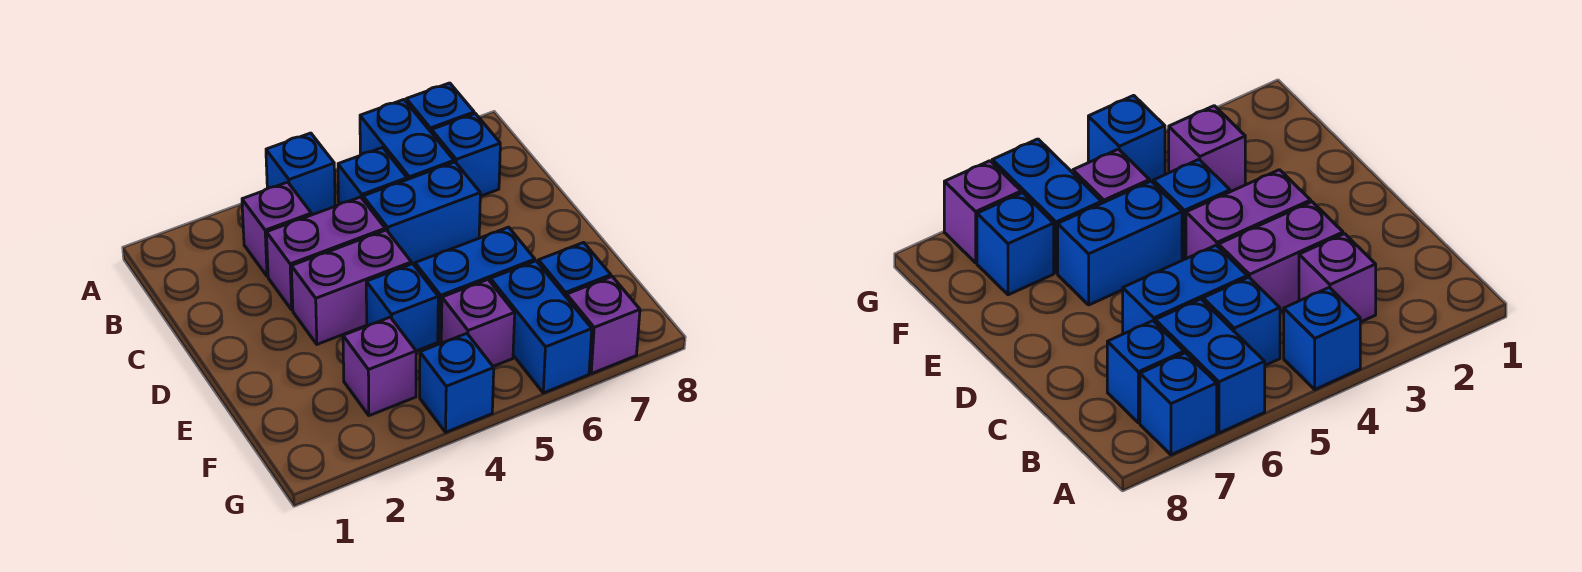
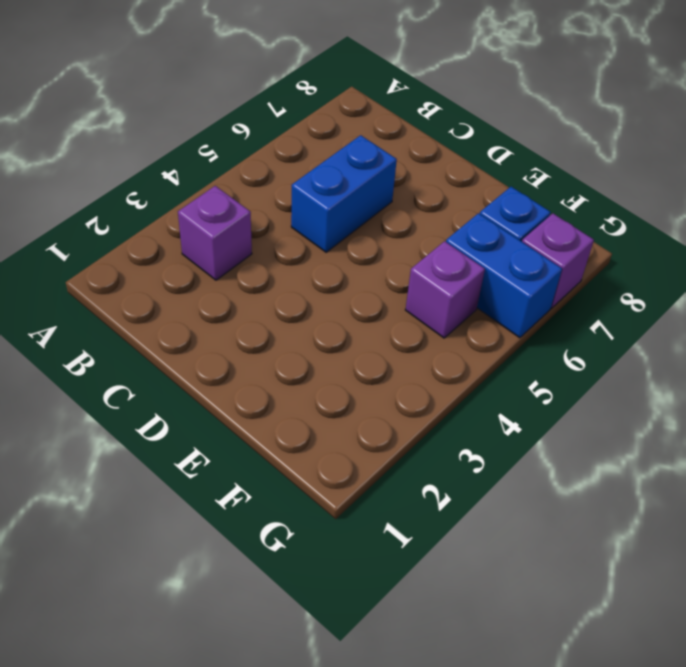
none -> blue 1x1 brick [266,133,335,215]
none -> blue 1x2 brick [360,100,454,180]
none -> blue 1x1 brick [406,83,474,133]

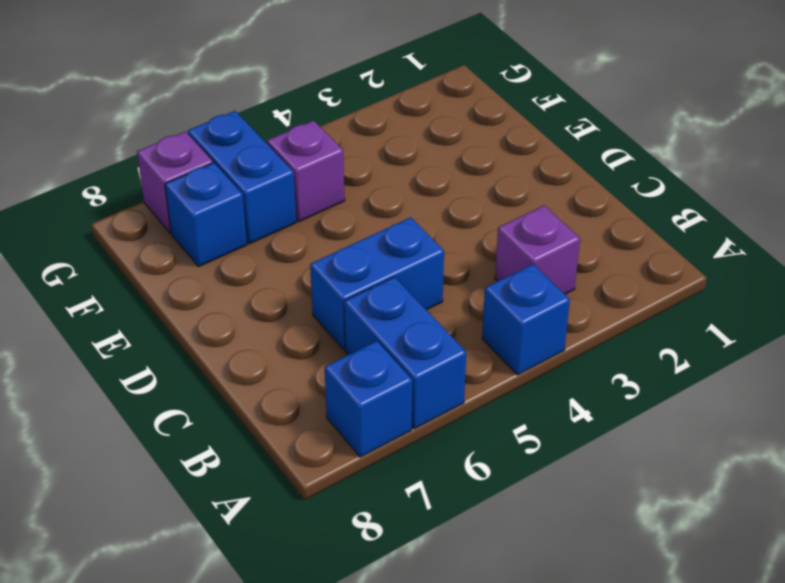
none -> blue 1x1 brick [338,147,407,204]
none -> blue 1x1 brick [432,114,500,196]
none -> purple 1x2 brick [266,197,385,310]

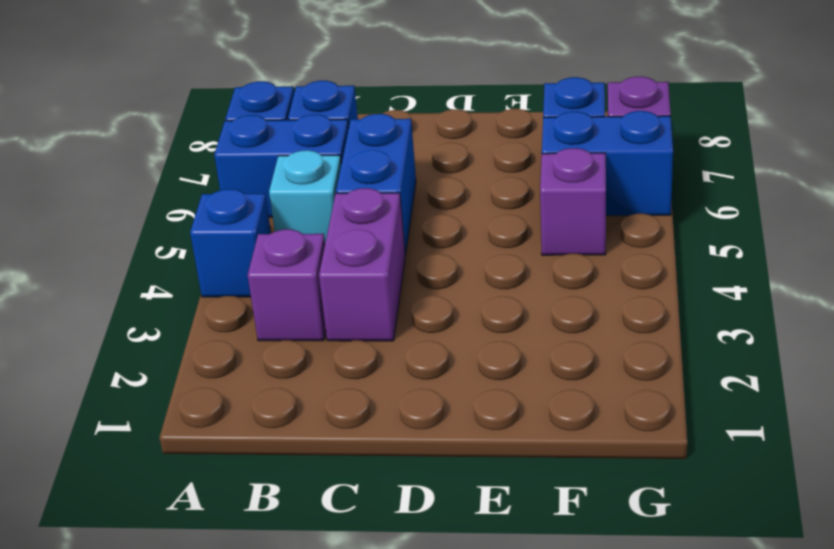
cyan 1x1 brick [269,150,341,243] -> blue 1x1 brick [338,147,407,204]
none -> purple 1x2 brick [291,230,411,344]
none -> blue 1x1 brick [366,264,438,351]
none -> blue 1x2 brick [415,227,535,342]

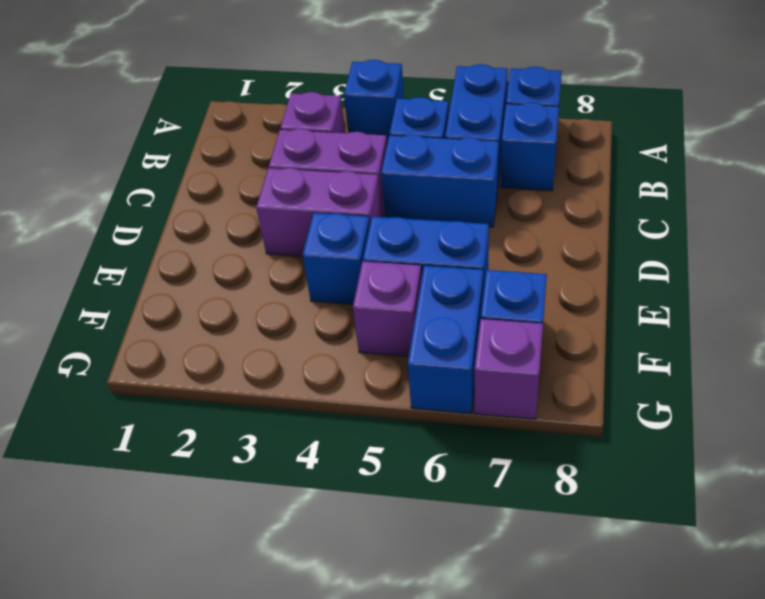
none -> purple 1x1 brick [343,317,416,416]
none -> blue 1x1 brick [420,333,494,432]

